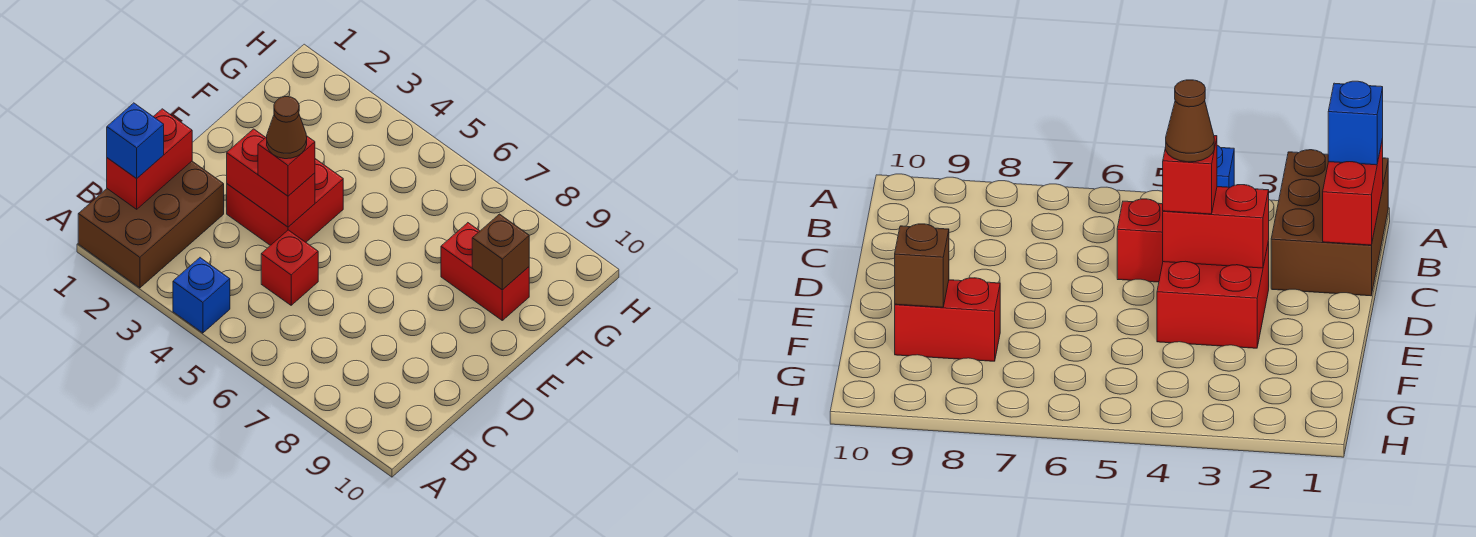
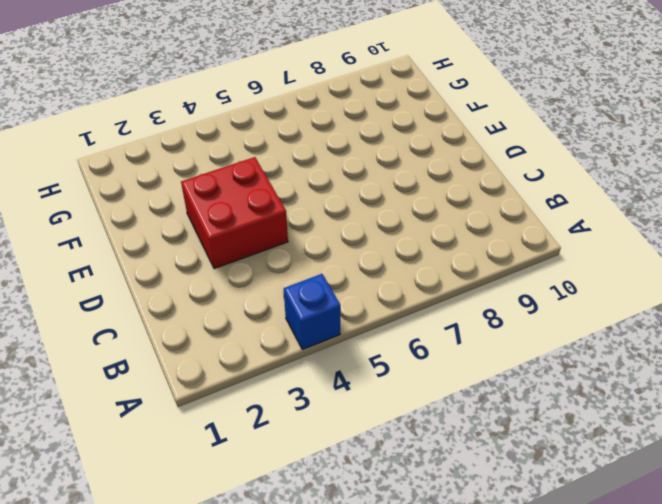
none -> brown 2x3 brick [78,161,224,288]
none -> red 1x1 brick [261,230,318,305]

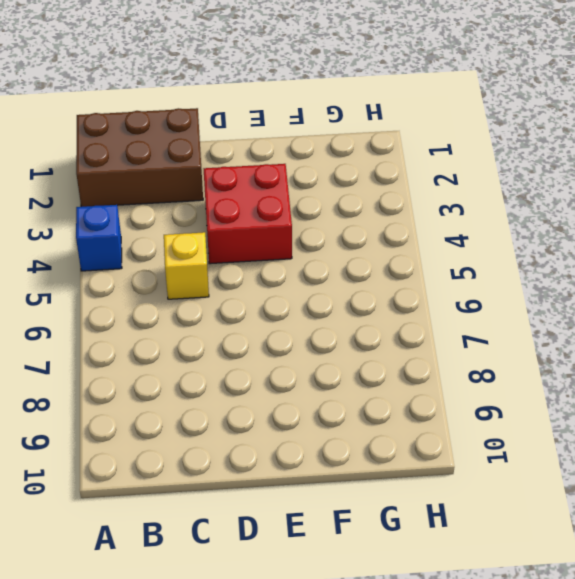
yellow 1x1 brick [164,232,209,299] -> red 1x1 brick [261,230,318,305]
none -> red 1x2 brick [441,223,529,320]
none -> red 1x2 brick [107,109,192,209]

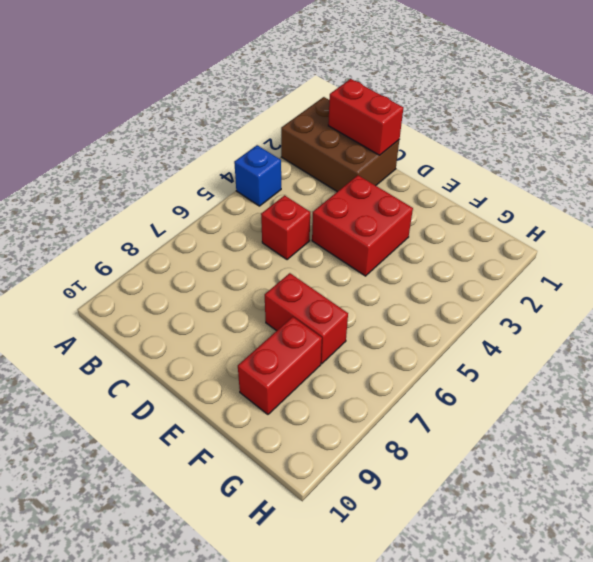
red 1x2 brick [265,273,348,364] -> red 1x2 brick turned to [227,129,315,227]
none -> brown 1x1 brick [472,214,529,290]
none -> blue 1x1 brick [107,103,164,179]

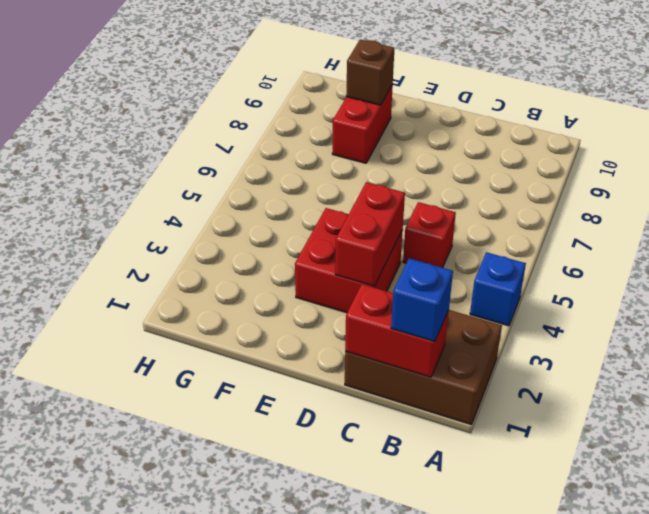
none -> red 1x1 brick [258,136,315,196]
none -> brown 1x1 cone [267,97,307,159]

